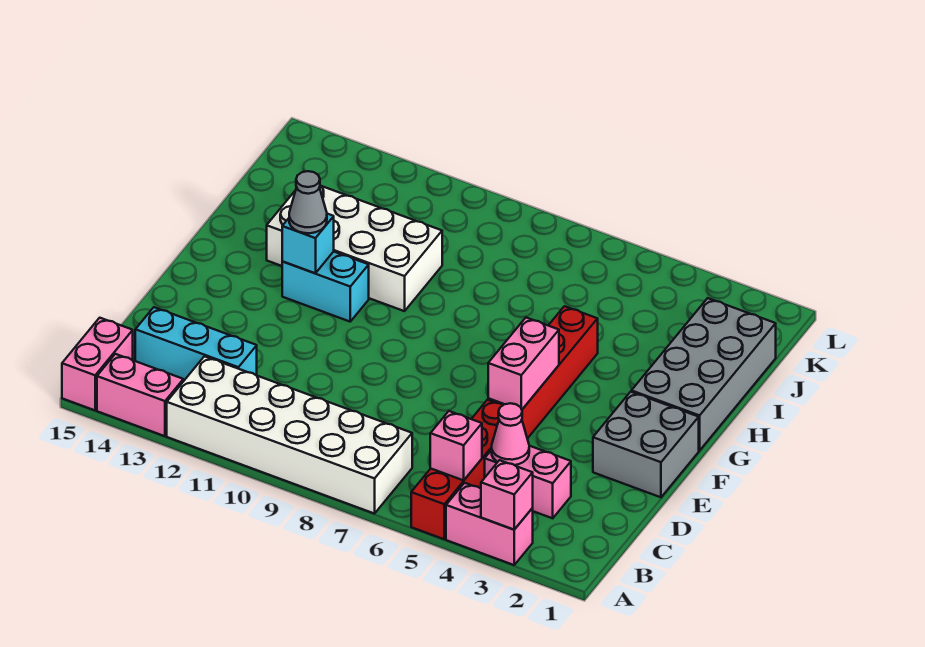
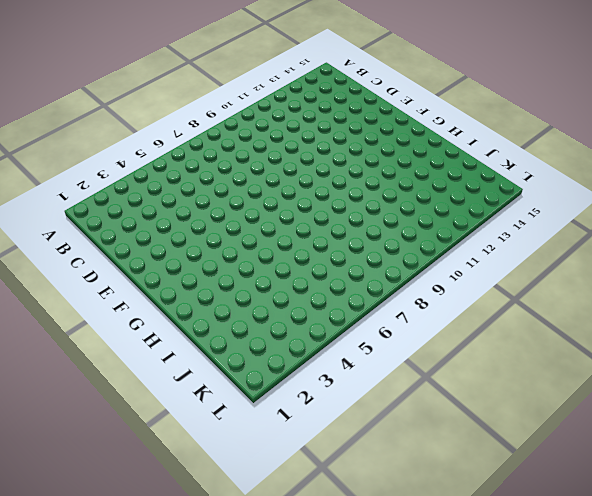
none -> pink 1x2 brick [446,483,533,565]
none -> red 1x4 brick [411,400,503,539]
none -> white 2x6 brick [167,356,412,514]

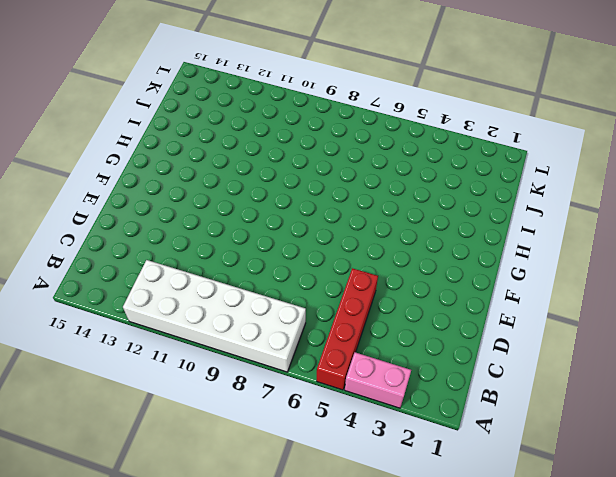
none -> pink 1x2 brick [97,354,183,436]
none -> pink 1x2 brick [62,318,133,410]
none -> pink 1x2 brick [485,446,571,518]

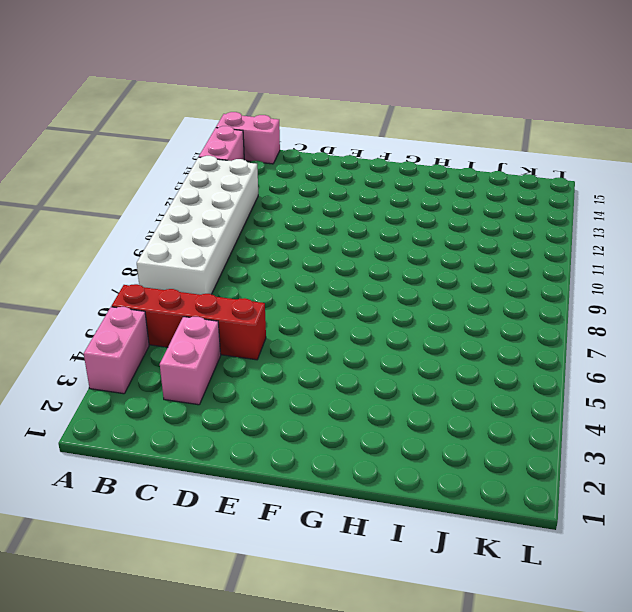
none -> cyan 1x3 brick [135,307,257,381]
none -> grey 2x2 brick [593,392,699,497]
none -> red 1x4 brick [488,306,598,439]

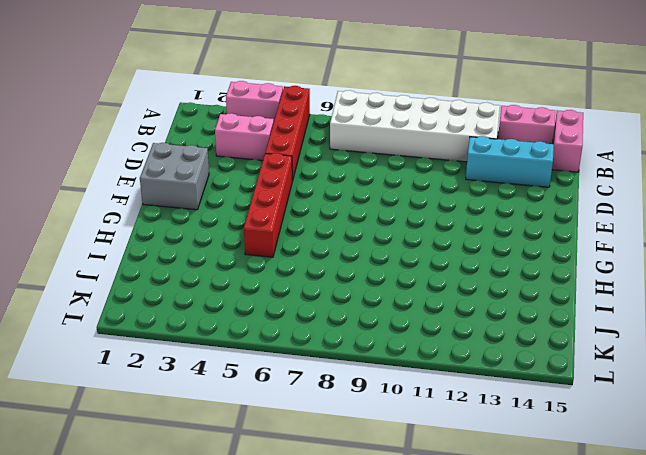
none -> grey 2x4 brick [631,298,776,451]
none -> cyan 1x2 brick [282,252,369,322]
none -> white 2x4 brick [267,186,442,311]

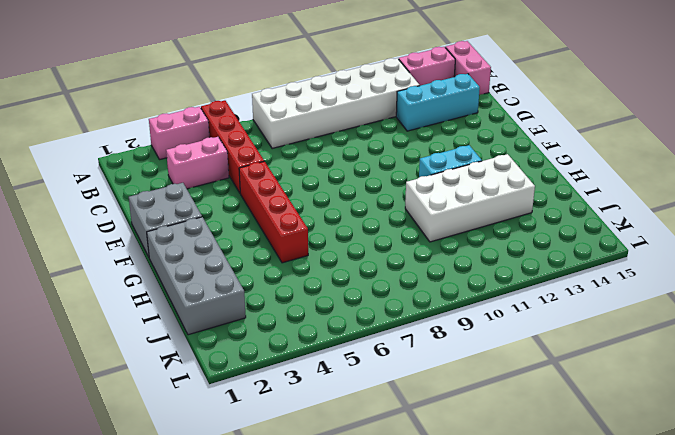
none -> pink 1x1 brick [481,460,533,529]
none -> pink 1x1 brick [430,411,482,480]
none -> pink 1x1 cone [492,403,529,465]

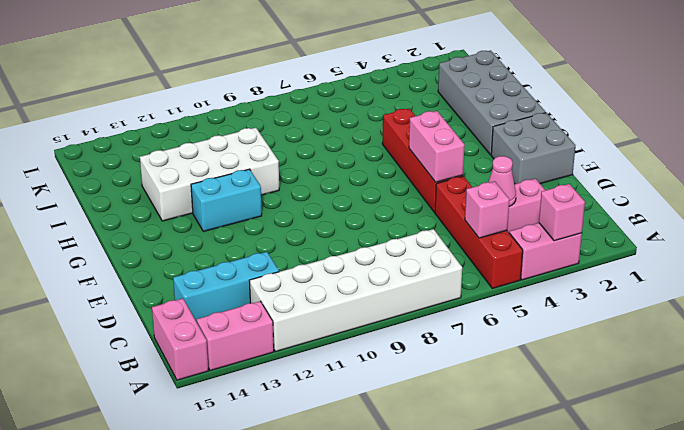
none -> cyan 1x1 brick [282,214,334,273]
none -> grey 1x1 cone [289,171,327,233]

